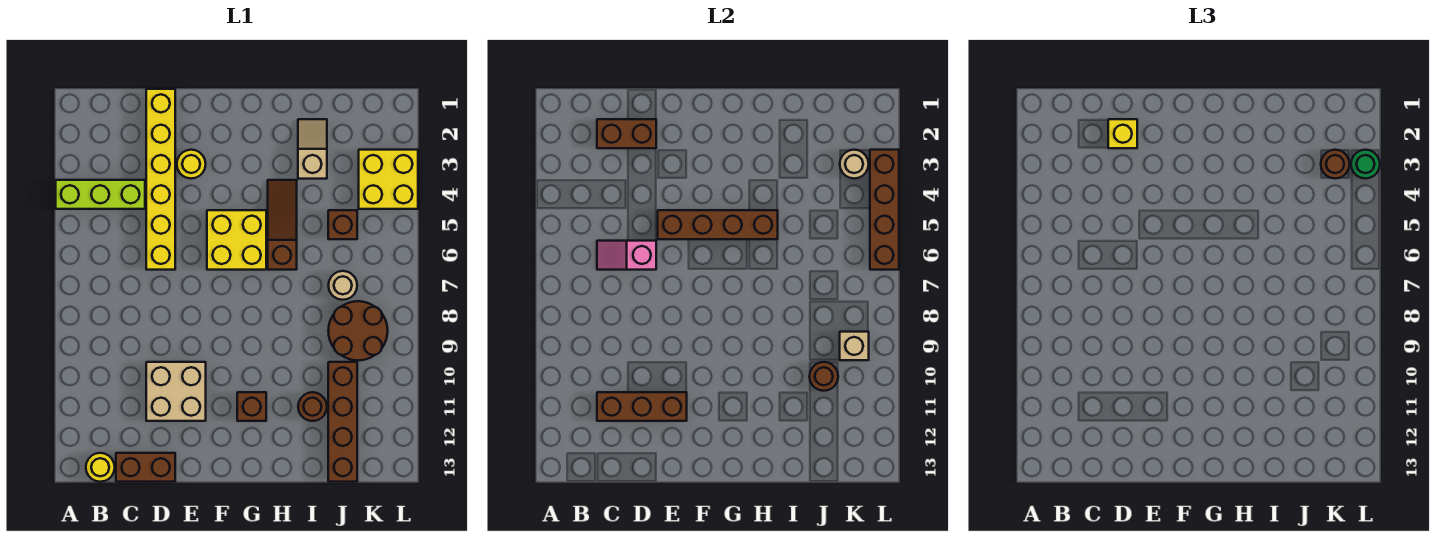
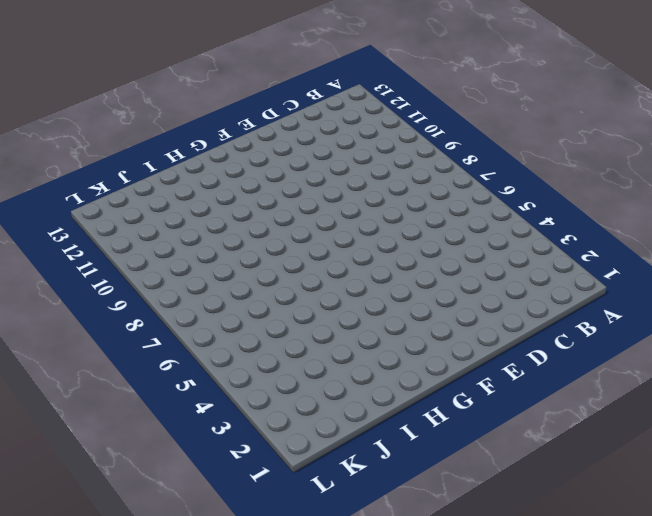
none -> lime 1x3 brick [56,180,145,209]
none -> yellow 1x1 round brick [86,453,115,482]
none -> brown 1x2 brick [116,453,175,482]

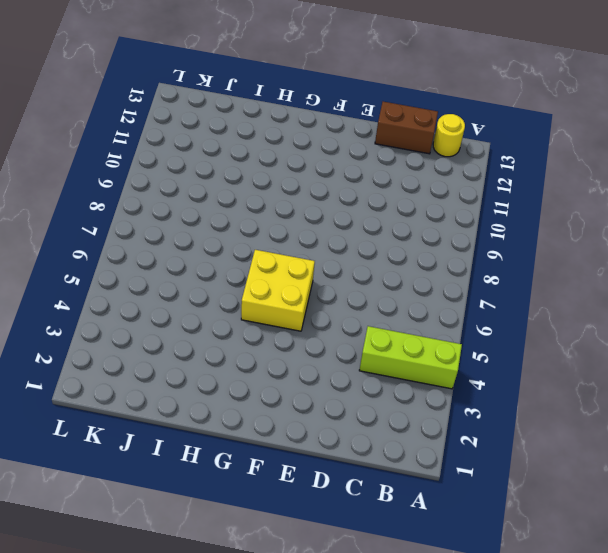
none -> yellow 1x6 brick [146,89,175,270]
none -> tan 2x2 brick [146,362,206,421]
none -> yellow 1x1 round brick [177,150,206,179]

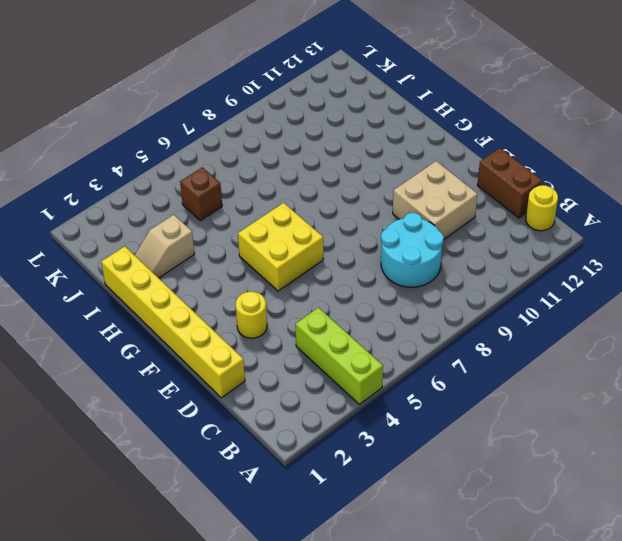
cyan 2x2 round brick [381,213,444,287] -> none
yellow 1x6 brick [101,246,245,398] -> yellow 1x6 brick turned to [146,89,175,270]
none -> brown 1x1 brick [237,392,266,421]
none -> brown 1x3 slope [268,180,297,270]
none -> brown 1x1 round brick [298,392,327,421]

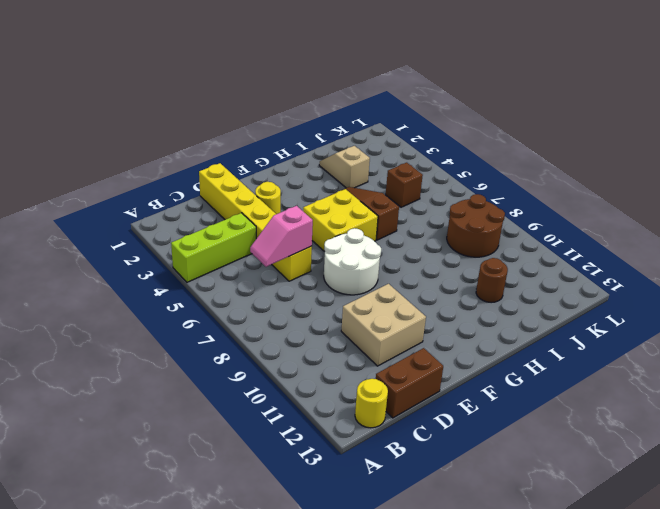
white 2x2 round brick [324,228,381,295] -> none
none -> brown 1x1 brick [237,392,266,421]
none -> tan 1x1 round brick [328,271,357,300]
none -> brown 1x4 brick [328,362,357,482]

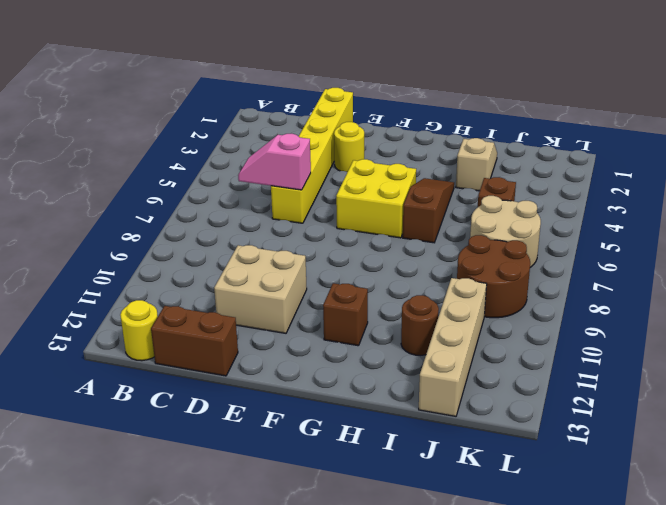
tan 2x2 round brick [470,196,541,267] -> tan 1x1 round brick [328,271,357,300]
tan 1x4 brick [419,278,487,416] -> brown 1x4 brick [328,362,357,482]
none -> lime 1x3 brick [56,180,145,209]
none -> yellow 2x2 brick [359,150,418,209]
none -> brown 1x2 brick [597,119,656,148]

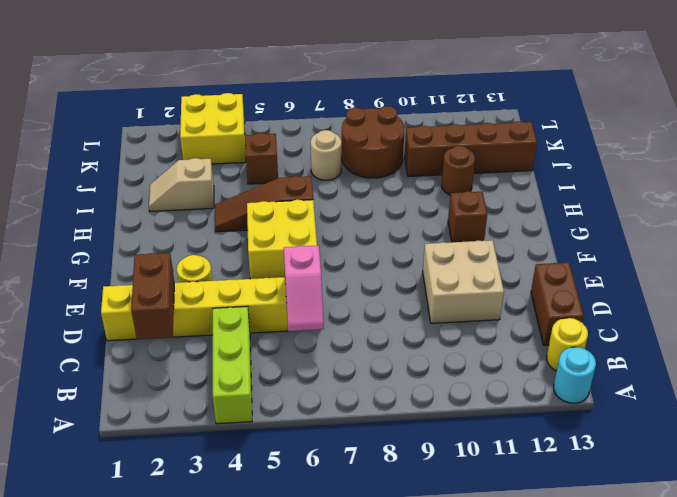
cyan 1x1 round brick [554,347,596,403] -> none
none -> brown 1x3 brick [597,392,687,421]
none -> brown 1x4 brick [658,210,778,239]
none -> brown 1x1 round brick [809,362,838,391]

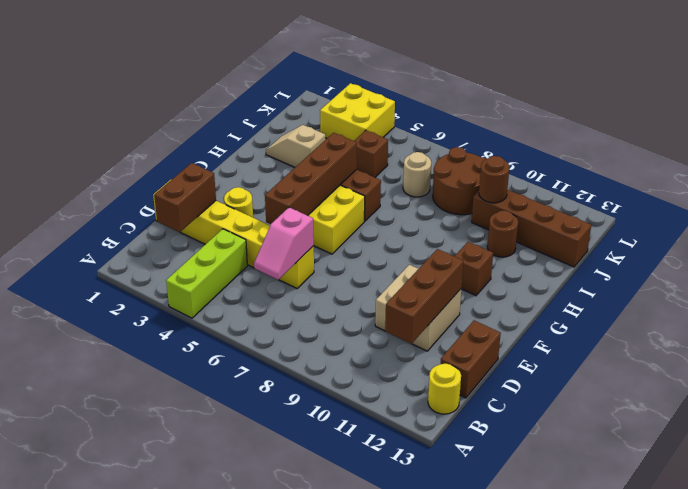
none -> tan 1x1 round brick [840,150,869,179]
none -> tan 1x1 brick [840,332,869,360]
none -> brown 1x4 brick [870,150,899,270]

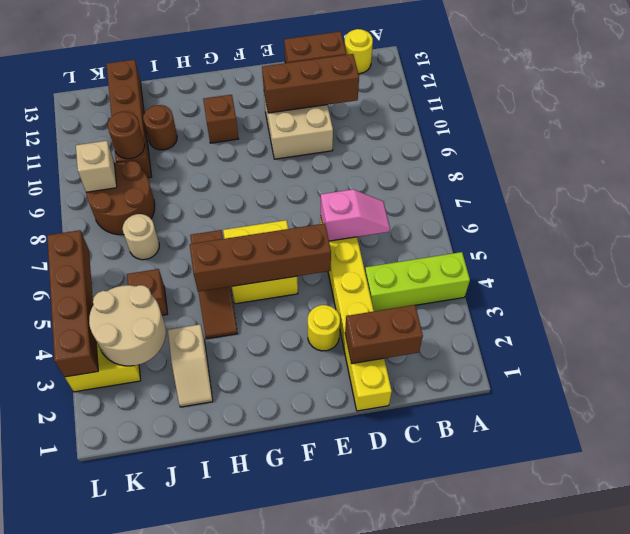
tan 2x2 round brick [89,285,166,366] -> tan 1x1 round brick [840,150,869,179]
none -> yellow 1x1 brick [1108,119,1137,148]
none -> brown 1x1 round brick [1321,150,1350,179]
none -> green 1x1 round brick [1351,150,1380,179]

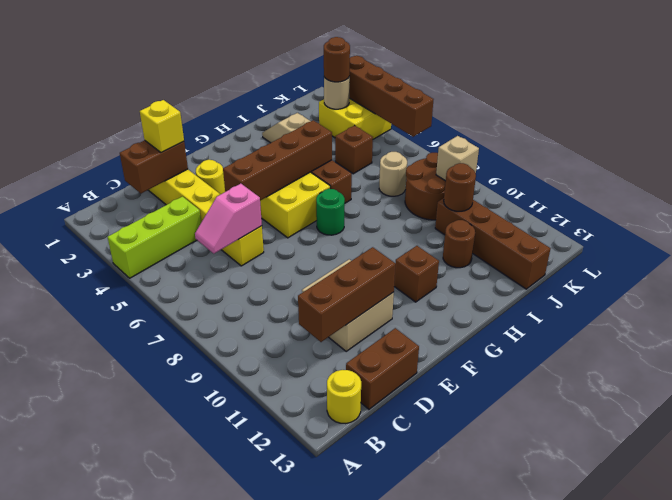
green 1x1 round brick [316,189,345,235] -> green 1x1 round brick moved to [1351,150,1380,179]

